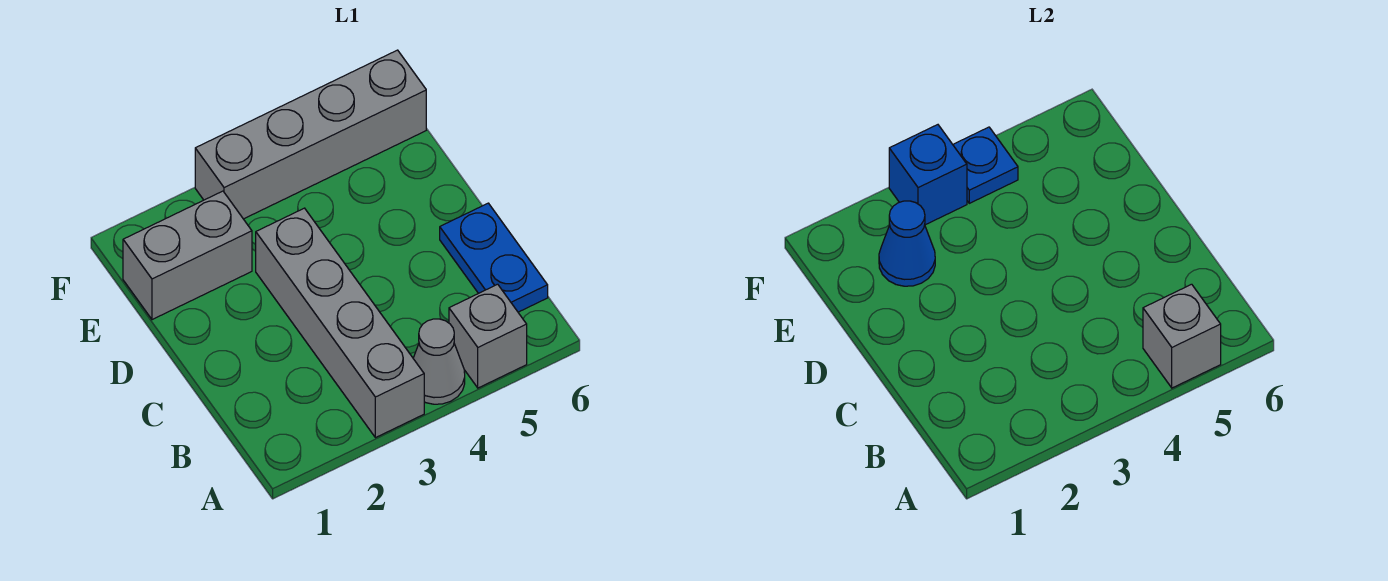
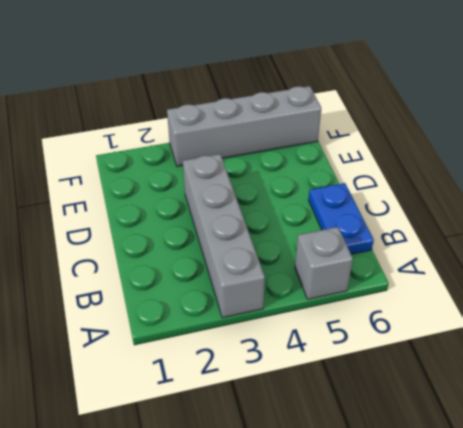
none -> grey 1x1 cone [413,319,465,404]
none -> grey 1x2 brick [123,191,252,320]

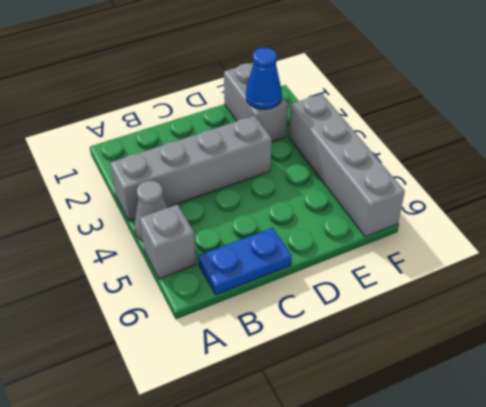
none -> grey 1x1 brick [1143,284,1221,388]
none -> blue 1x1 brick [889,125,967,225]

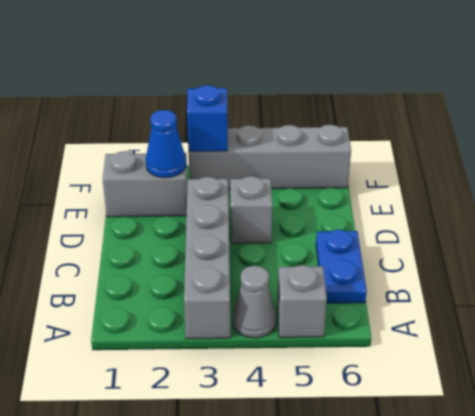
grey 1x1 brick [230,176,272,243] -> grey 1x1 brick moved to [1143,284,1221,388]
none -> blue 1x1 plate [953,127,1018,203]

